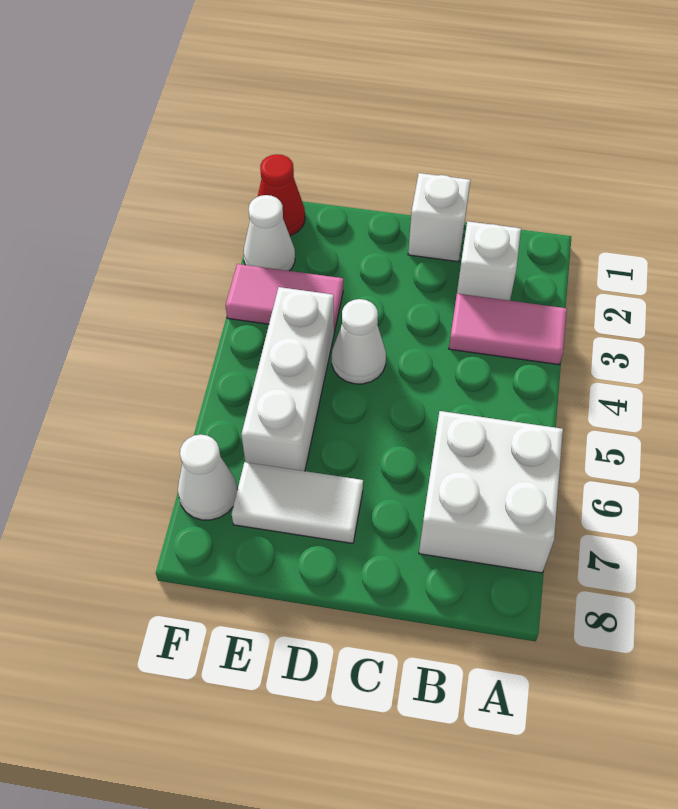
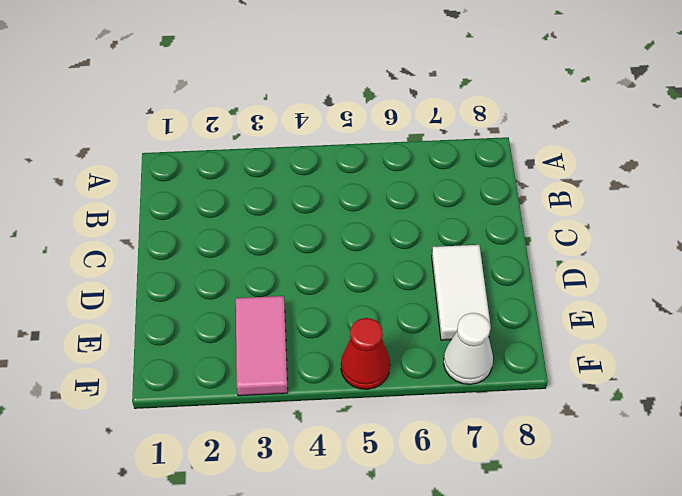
red 1x1 cone [341,318,390,389] -> red 1x1 cone moved to [258,154,305,236]
none -> pink 1x2 tile [449,294,567,365]
none -> white 2x2 brick [419,411,563,573]

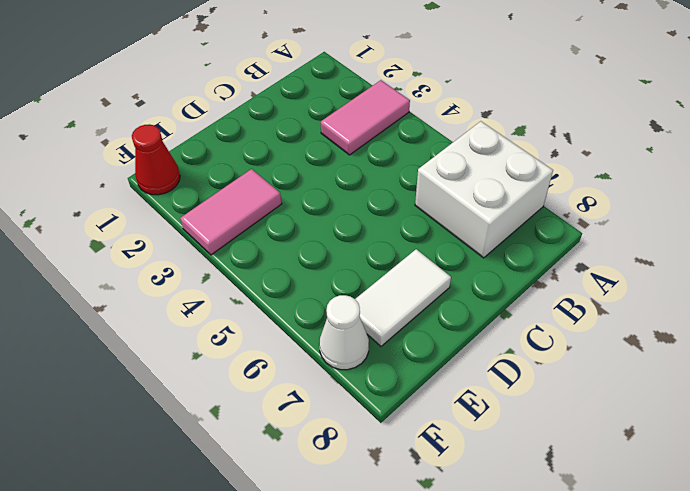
none -> white 1x1 brick [457,221,521,301]
none -> white 1x1 brick [408,173,471,262]

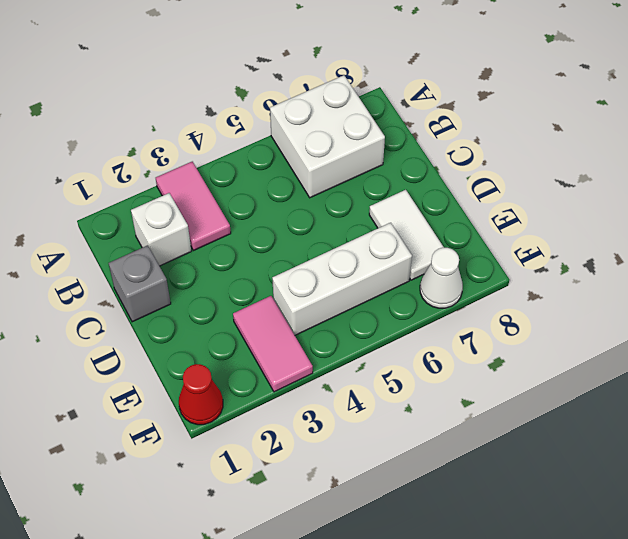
grey 1x1 brick [109,245,171,322] -> white 1x1 brick [408,173,471,262]
none -> white 1x1 cone [332,299,386,384]
none -> white 1x1 cone [243,195,295,271]

